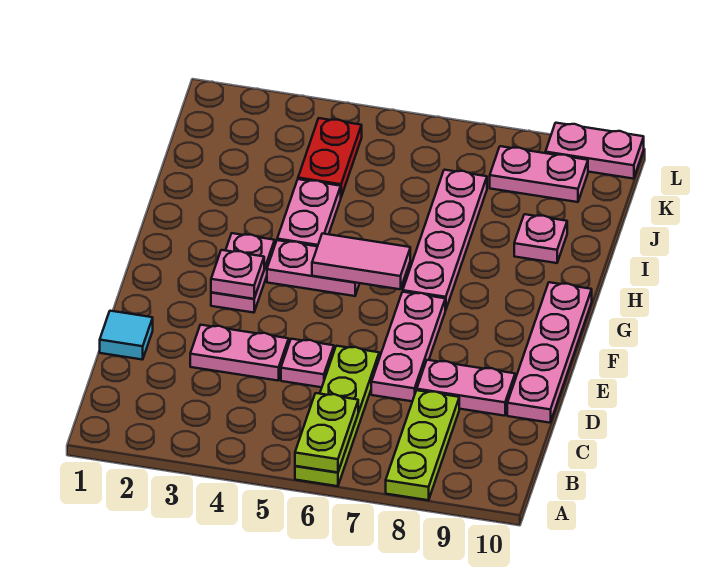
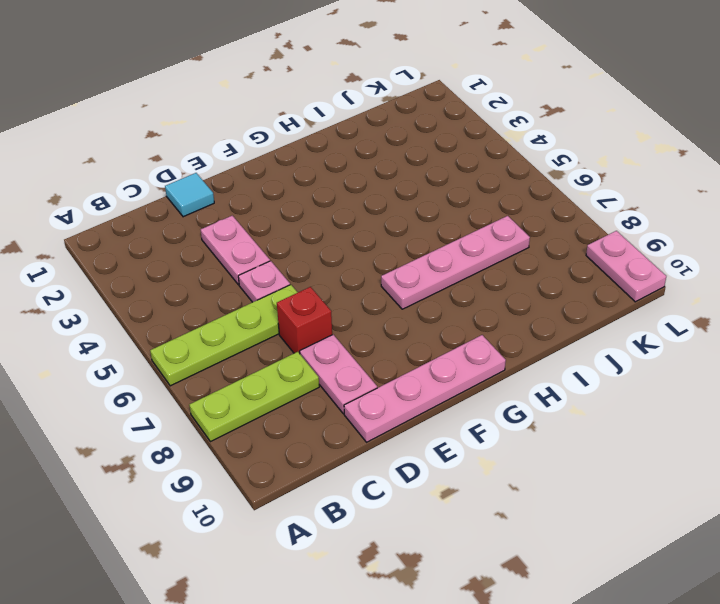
red 1x1 brick [277,287,332,353] -> pink 1x3 plate [371,292,445,401]
none -> pink 1x2 plate [211,233,275,313]
none -> pink 1x2 plate [267,240,360,296]
none -> pink 1x2 plate [277,179,341,246]

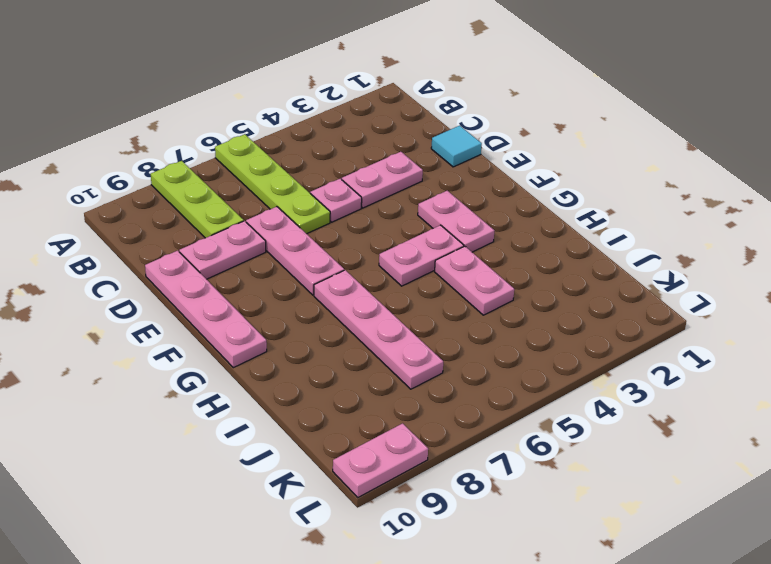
none -> pink 1x1 plate [514,214,567,263]
none -> red 1x2 plate [298,118,362,196]
none -> pink 1x2 plate [490,146,588,202]

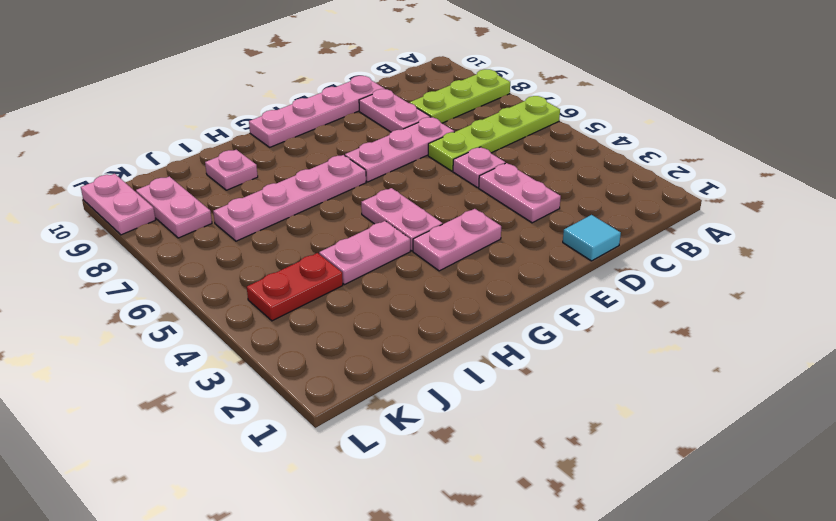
none -> lime 1x2 plate [295,393,358,472]
none -> pink 1x1 plate [211,250,264,299]
none -> pink 1x2 tile [312,233,410,289]

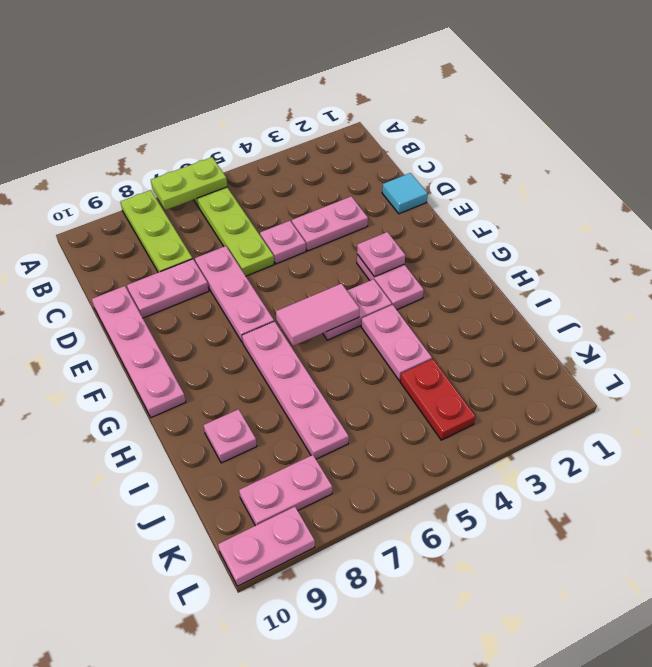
lime 1x2 plate [151,157,227,210] -> lime 1x2 plate turned to [295,393,358,472]

